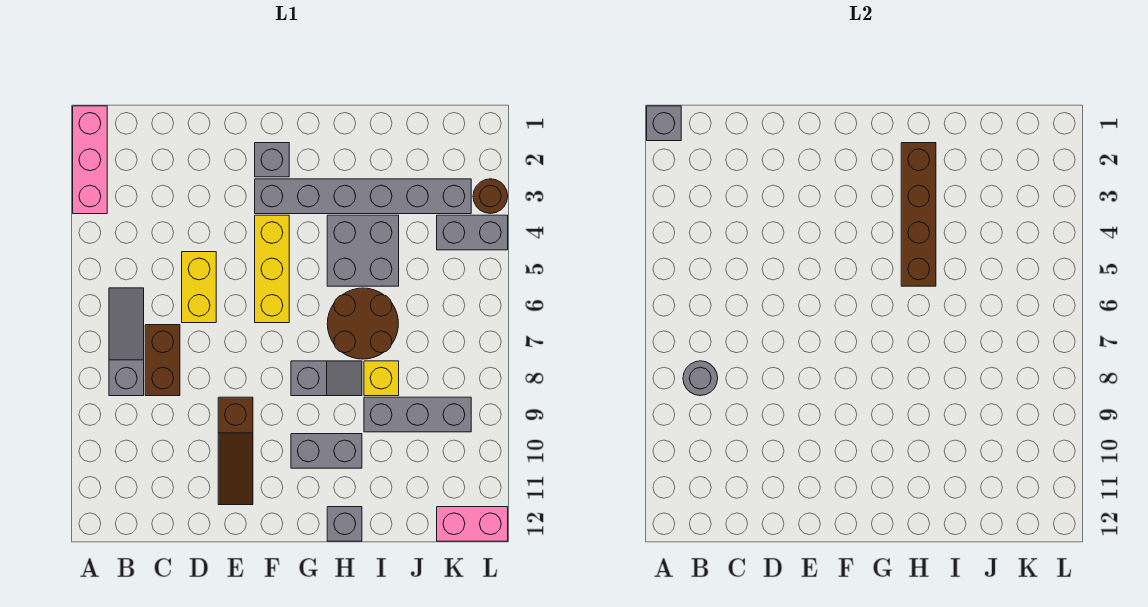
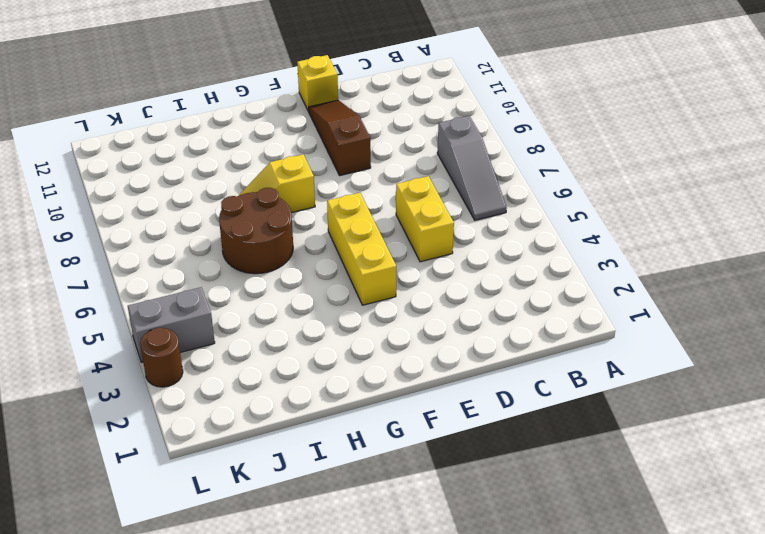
yellow 1x1 brick [297,55,338,111] -> yellow 1x1 brick moved to [364,361,399,396]
yellow 1x2 slope [239,154,315,213] -> grey 1x2 slope [291,361,362,396]
none -> pink 1x3 brick [73,106,107,214]
none -> brown 1x2 brick [145,325,180,396]
none -> grey 1x1 brick [255,143,289,177]

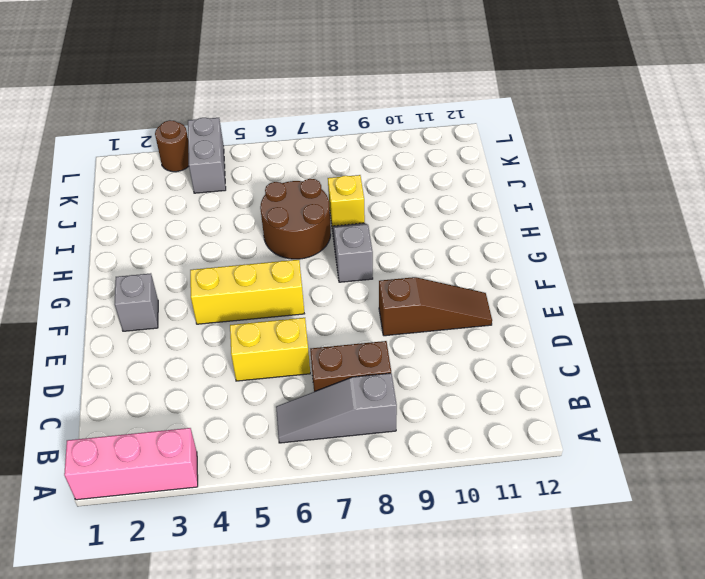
none -> grey 1x6 brick [255,179,471,214]
none -> grey 1x2 brick [291,434,362,468]
none -> grey 2x2 brick [327,215,399,286]

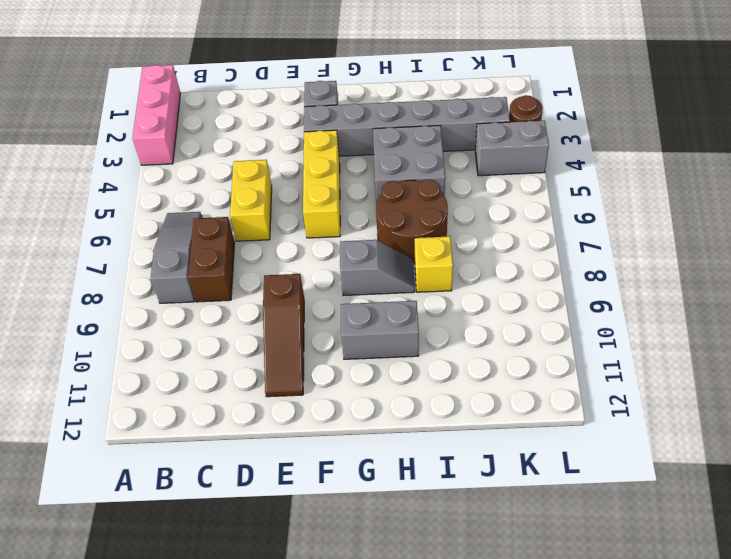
none -> grey 1x1 brick [327,507,362,541]
none -> grey 1x3 brick [364,397,471,432]
none -> pink 1x2 brick [437,507,508,541]

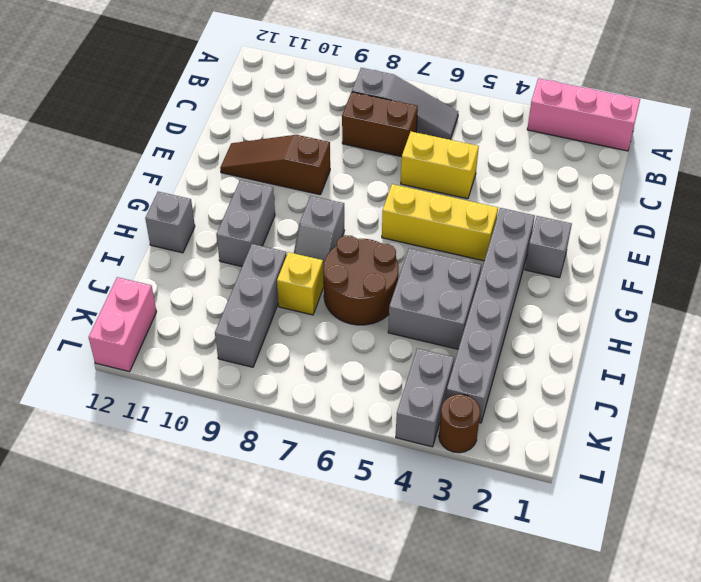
none -> grey 1x1 brick [647,106,681,141]
none -> grey 1x1 round brick [683,361,718,396]
none -> brown 1x4 brick [901,143,936,286]

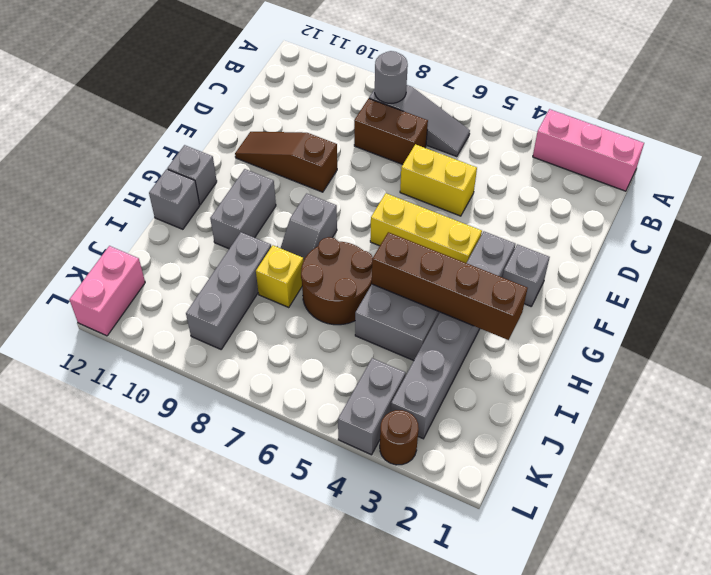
grey 1x1 brick [167,145,217,205] -> grey 1x1 brick moved to [647,106,681,141]

